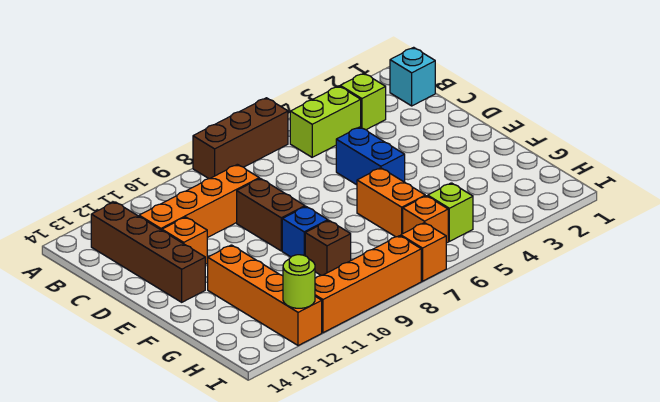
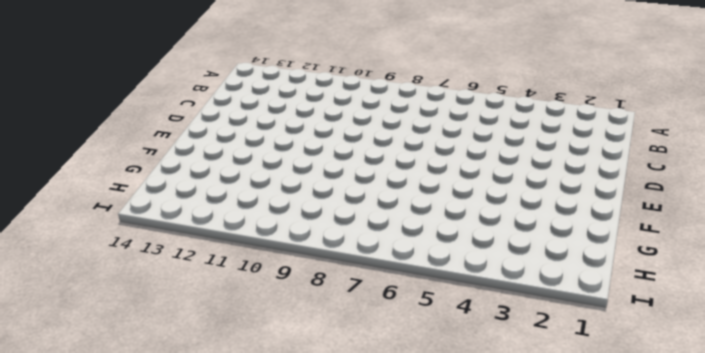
none -> brown 1x3 brick [193,98,288,179]
none -> cyan 1x1 brick [390,47,435,106]
none -> lime 1x1 brick [340,73,386,130]

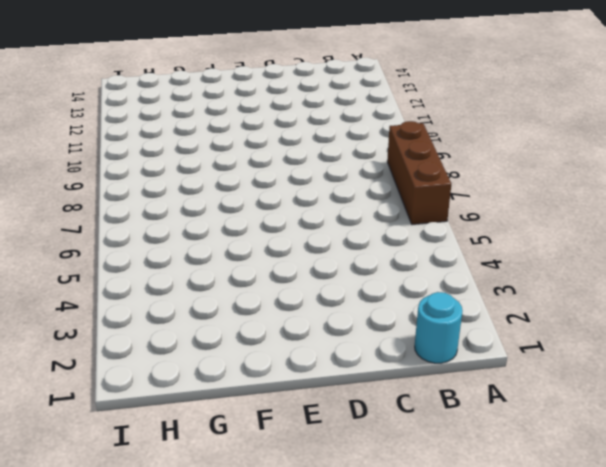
cyan 1x1 round brick [415,292,462,363] -> cyan 1x1 brick [390,47,435,106]
none -> lime 1x1 brick [340,73,386,130]
none -> lime 1x2 brick [290,86,361,157]
none -> brown 1x4 brick [91,202,205,302]

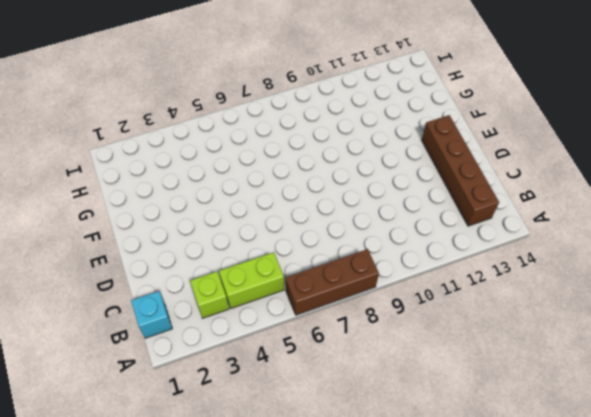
none -> orange 1x4 brick [139,164,259,238]
none -> blue 1x2 brick [336,127,405,185]
none -> brown 1x2 brick [237,178,305,251]

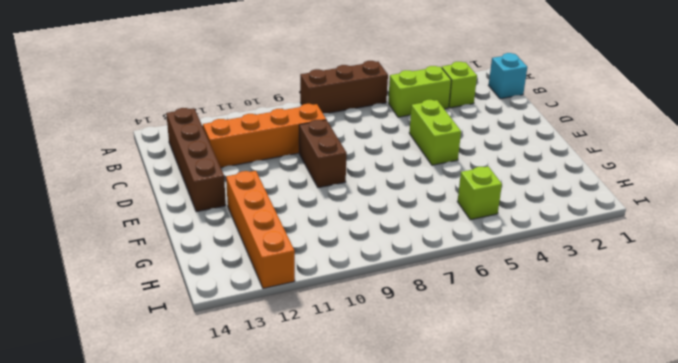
lime 1x2 brick [409,100,461,165] -> blue 1x2 brick [336,127,405,185]
none -> orange 1x1 brick [162,217,207,264]
none -> orange 1x2 brick [357,168,425,237]
none -> blue 1x1 brick [282,207,328,257]

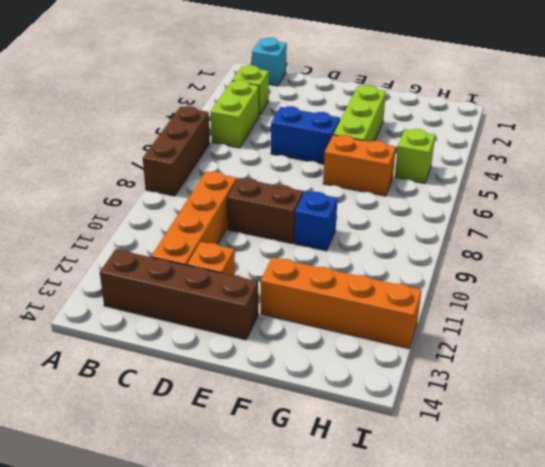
lime 1x3 brick [334,85,386,142] -> none
none -> brown 1x1 brick [305,221,351,275]
none -> orange 1x1 brick [403,196,448,243]
none -> orange 1x1 brick [401,223,446,281]

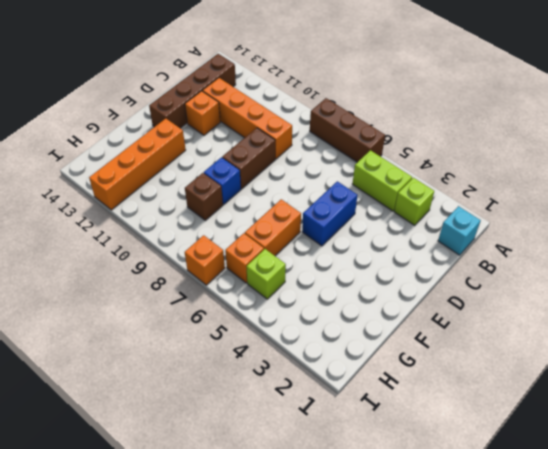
none -> orange 1x4 brick [315,236,421,333]
none -> lime 1x1 round brick [283,255,315,308]

